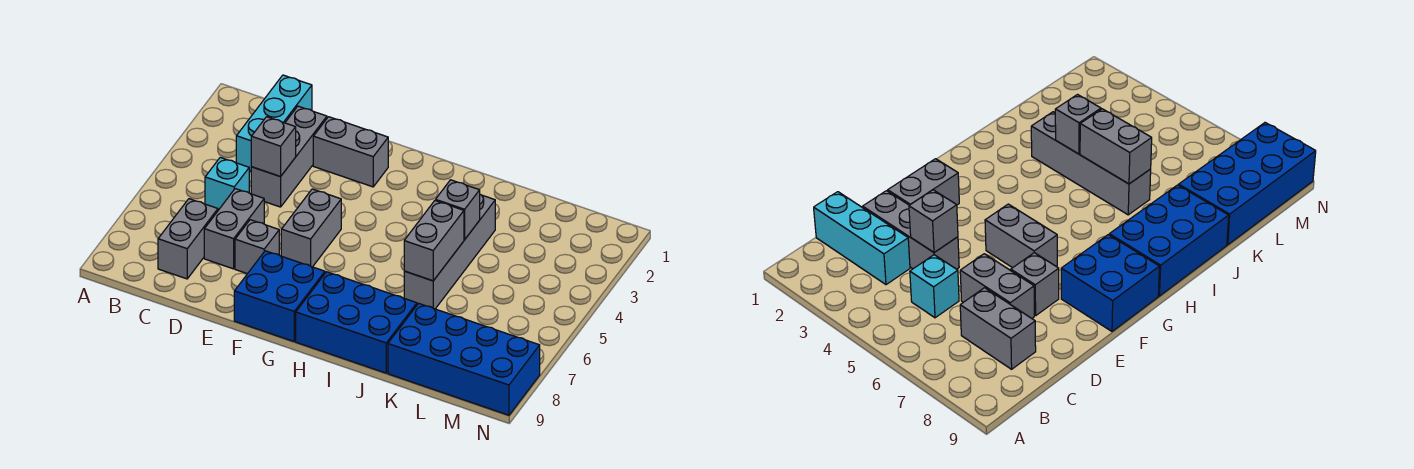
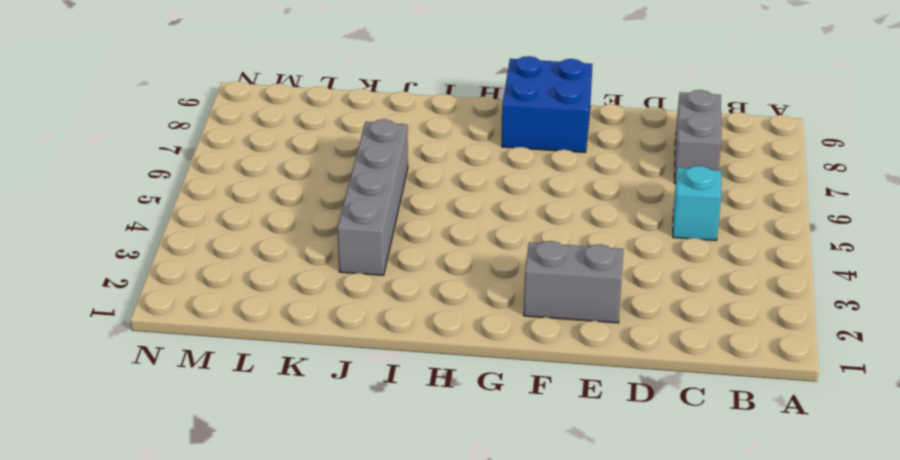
none -> cyan 1x3 brick [236,75,312,171]
none -> grey 1x3 brick [251,106,327,207]
none -> grey 1x2 brick [204,189,264,269]

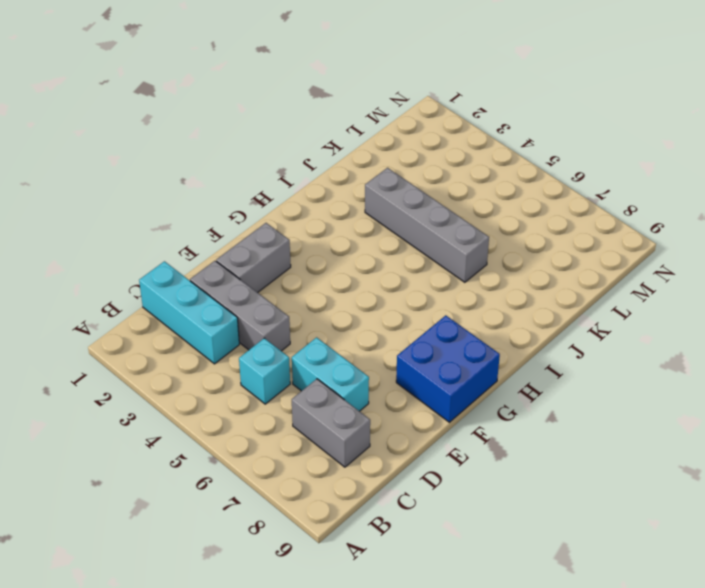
cyan 1x2 brick [292,337,369,411] -> grey 1x2 brick [204,189,264,269]
none -> grey 1x1 brick [235,220,279,274]
none -> grey 1x2 brick [281,189,341,267]
none -> blue 2x3 brick [296,272,417,373]

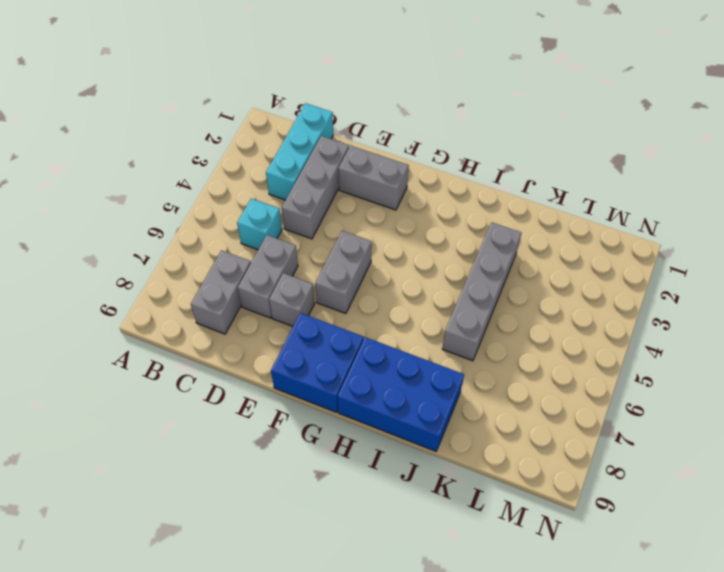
none -> blue 2x4 brick [388,303,540,415]
none -> grey 1x1 brick [251,117,296,177]
none -> grey 1x1 brick [436,180,480,240]

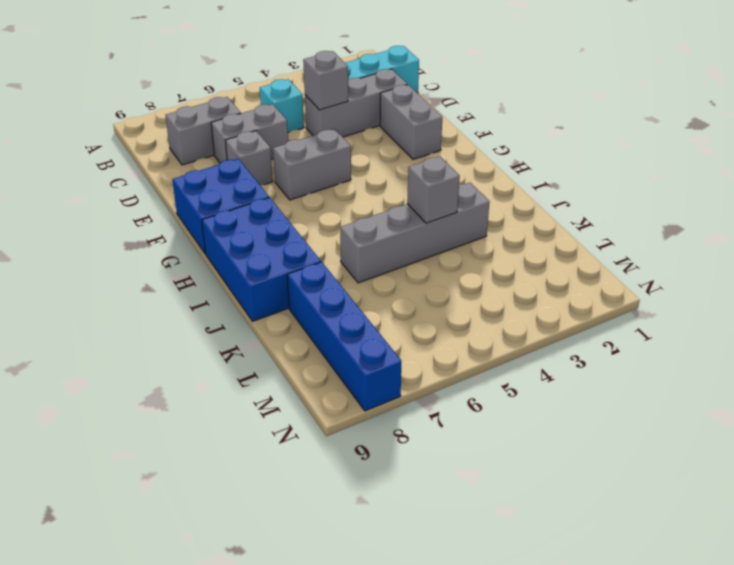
blue 1x4 brick [287,262,401,411] -> blue 2x4 brick [388,303,540,415]
none -> grey 1x2 brick [404,201,464,281]

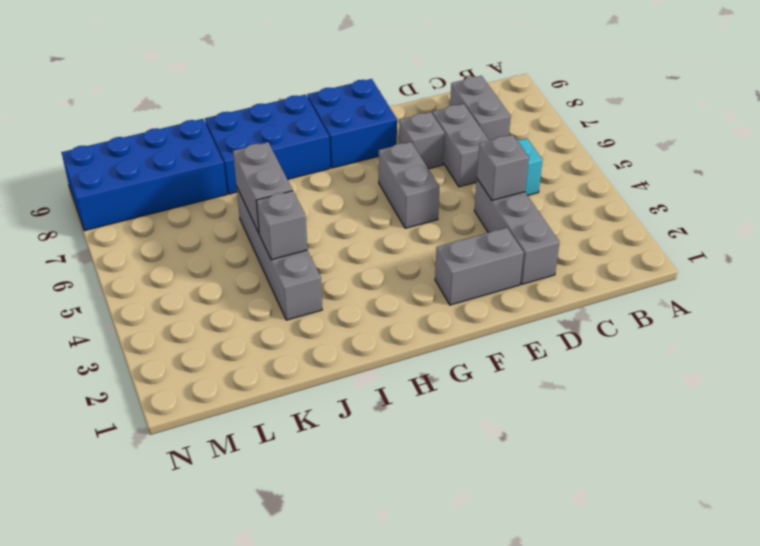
none -> cyan 1x3 brick [236,75,312,171]

